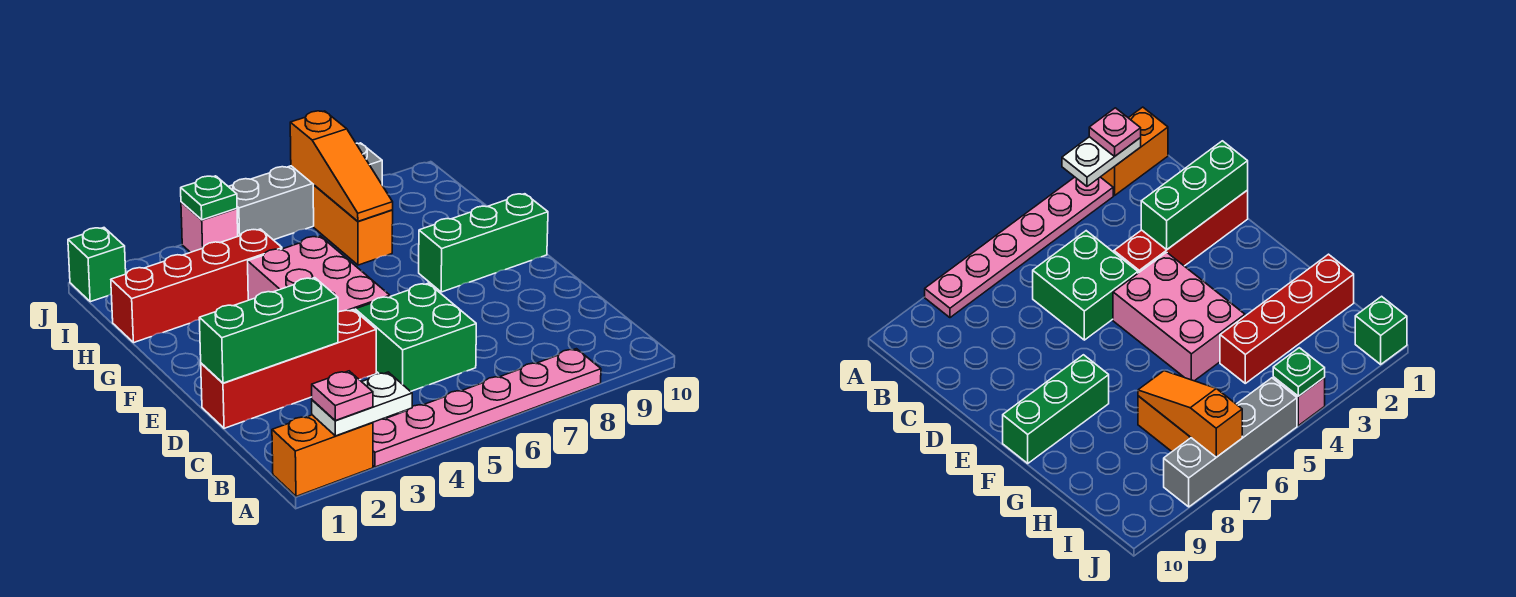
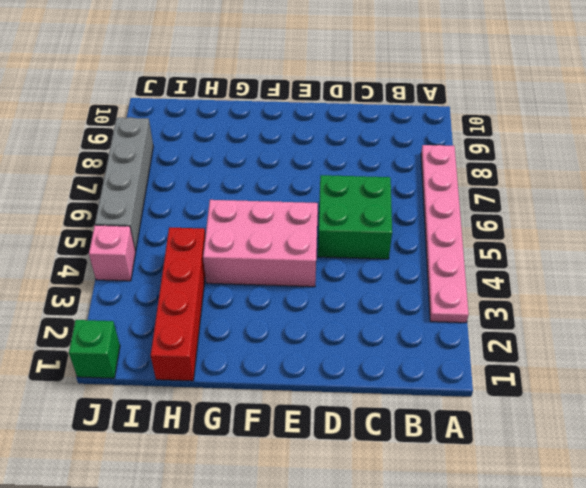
none -> orange 1x2 brick [272,415,373,496]
none -> red 1x4 brick [201,310,376,428]
none -> green 1x3 brick [419,194,548,292]

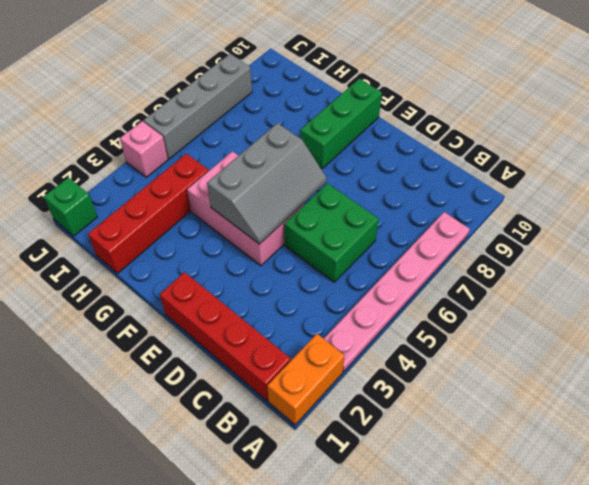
red 1x4 brick [160,272,291,401] -> red 1x4 brick turned to [201,310,376,428]
grey 2x3 slope [207,123,327,244] -> none
none -> orange 1x2 brick [313,185,393,265]
none -> white 1x2 plate [312,372,412,436]
none -> green 1x3 brick [199,278,338,383]

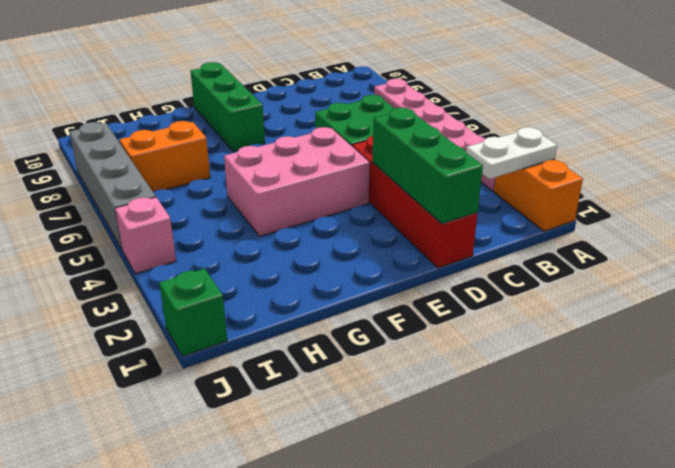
white 1x2 plate [466,127,557,179] -> white 1x2 plate turned to [312,372,412,436]
none -> red 1x4 brick [111,229,282,343]
none -> orange 1x3 slope [290,111,393,221]
none -> green 1x1 plate [181,176,237,220]

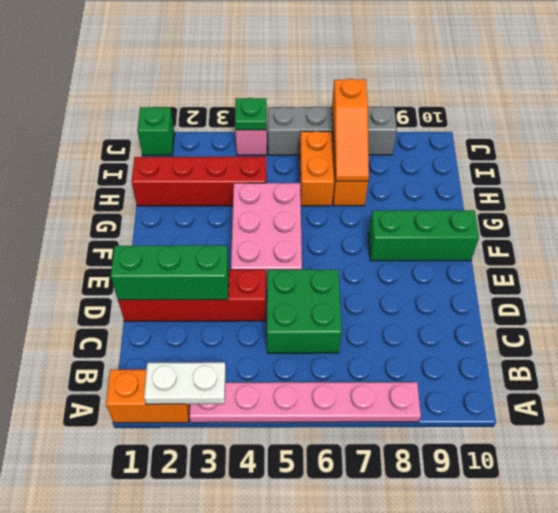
orange 1x2 brick [300,131,334,206] -> none
none -> pink 1x1 plate [312,371,373,420]

